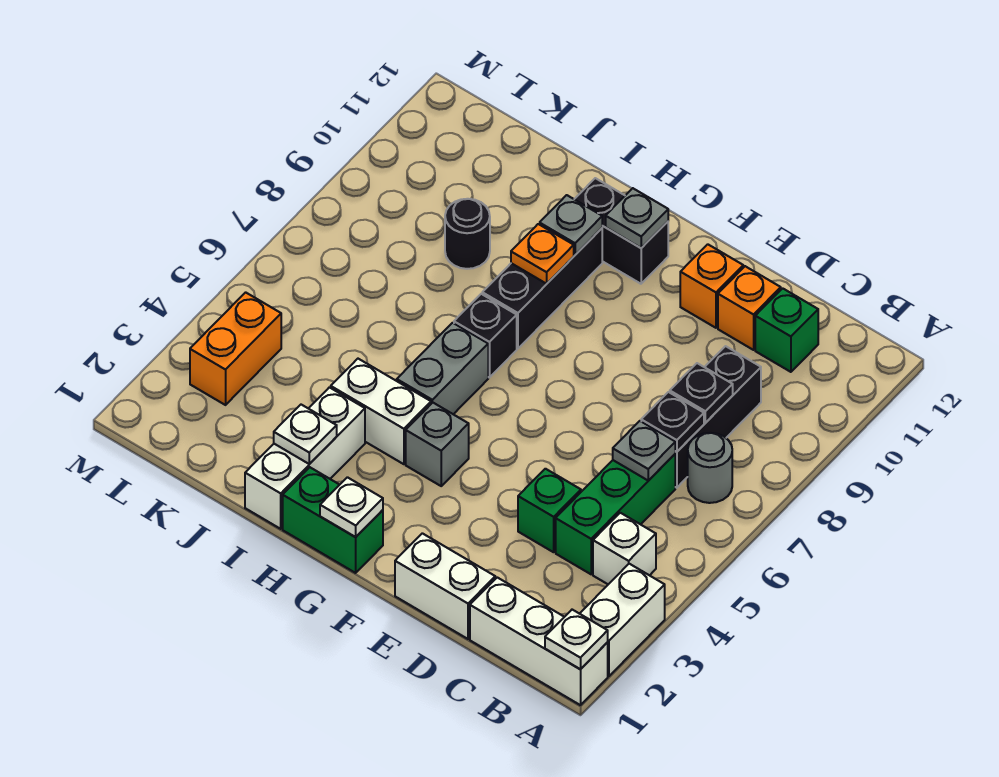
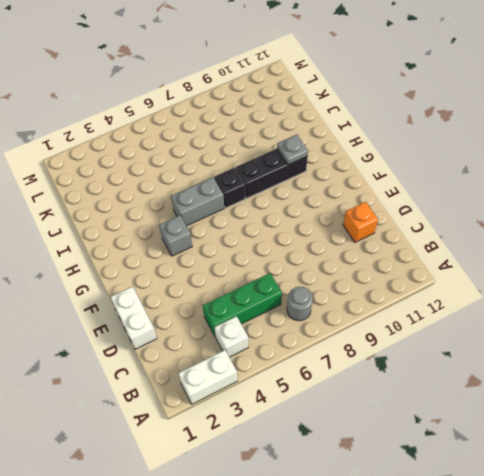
none -> white 1x3 brick [470,577,608,705]
none -> black 1x3 brick [675,346,761,488]
none -> green 1x1 brick [755,288,818,372]
none -> green 1x1 brick [518,469,581,552]

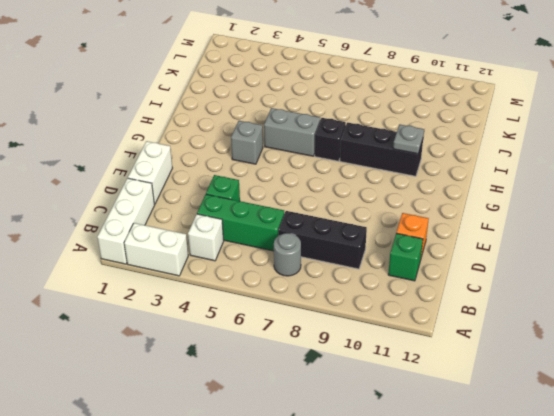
none -> orange 1x1 brick [680,244,743,328]
none -> green 1x2 brick [283,467,383,573]
none -> black 1x2 brick [574,178,668,284]
none -> white 1x2 brick [331,359,431,464]

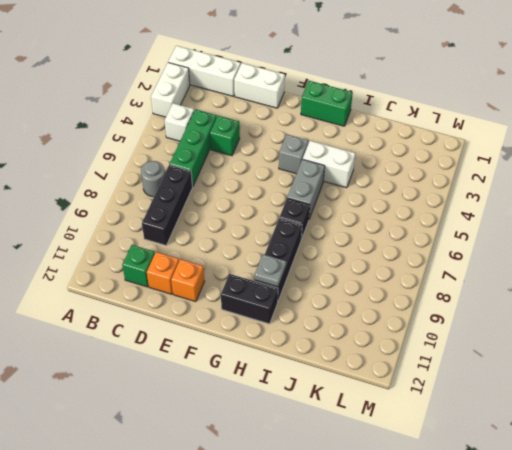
none -> white 1x3 brick [245,387,365,529]
none -> black 1x1 round brick [445,199,490,269]
none -> orange 1x2 brick [190,292,281,405]
none -> white 1x1 plate [545,610,608,669]

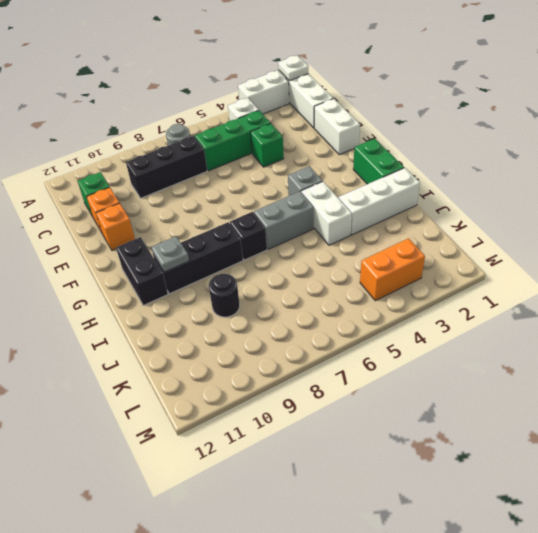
none -> grey 1x1 plate [613,421,675,481]
none -> black 1x1 plate [641,392,704,452]
none -> black 1x1 plate [670,363,733,423]
none -> white 1x1 plate [320,477,383,537]

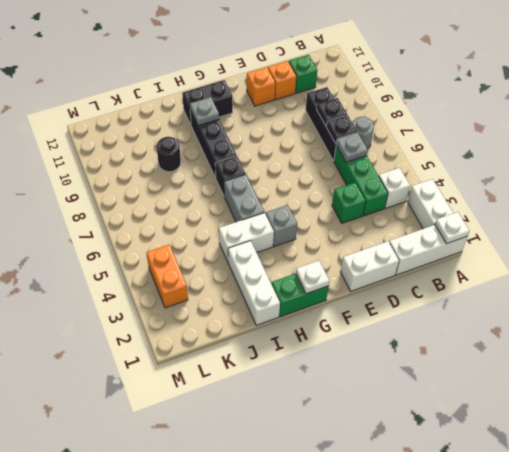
none -> grey 1x1 plate [606,188,668,248]
none -> orange 1x1 plate [511,224,574,284]
none -> white 1x1 plate [274,405,337,464]

